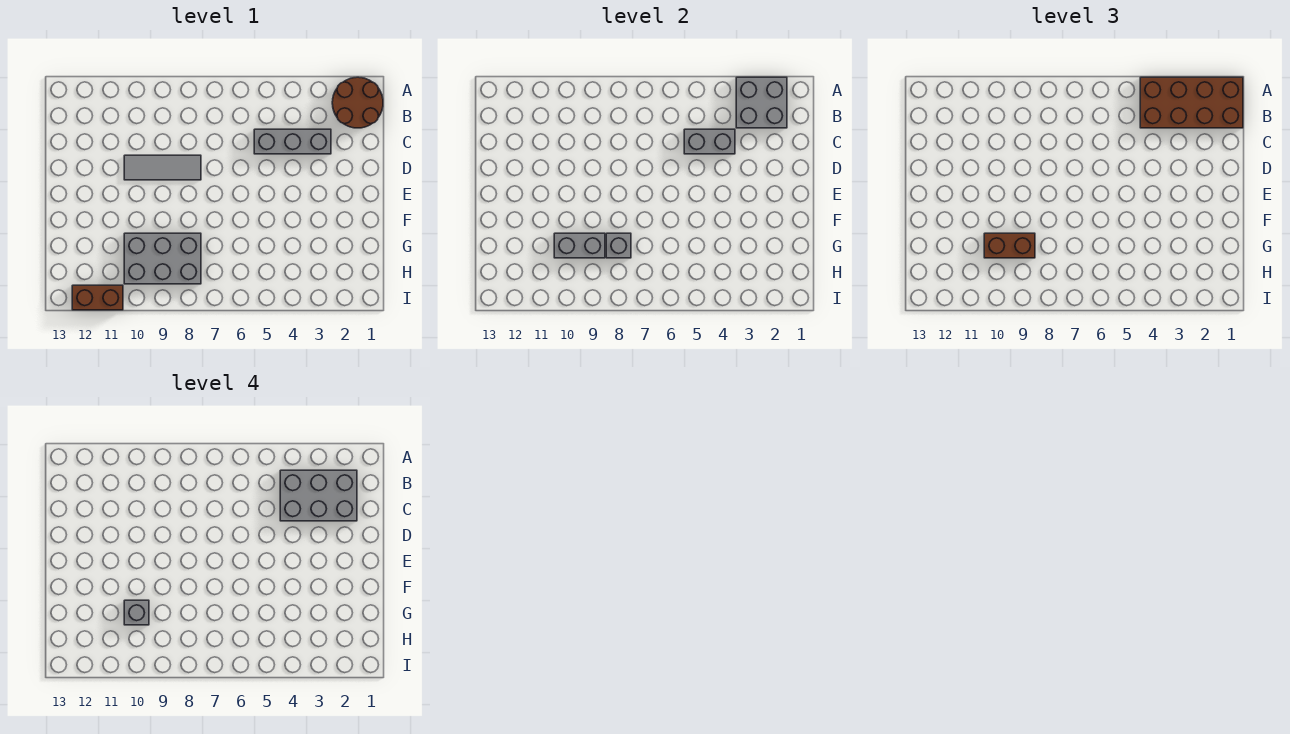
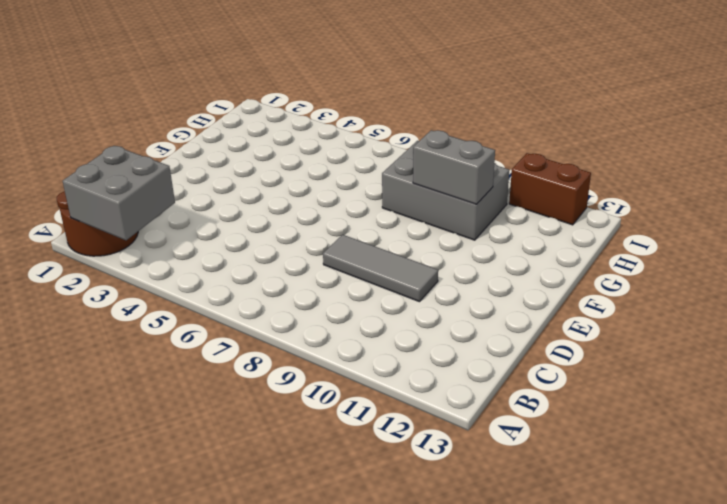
none -> grey 1x3 brick [254,129,331,154]
none -> grey 1x2 brick [684,129,735,154]
none -> grey 1x1 brick [606,233,631,258]

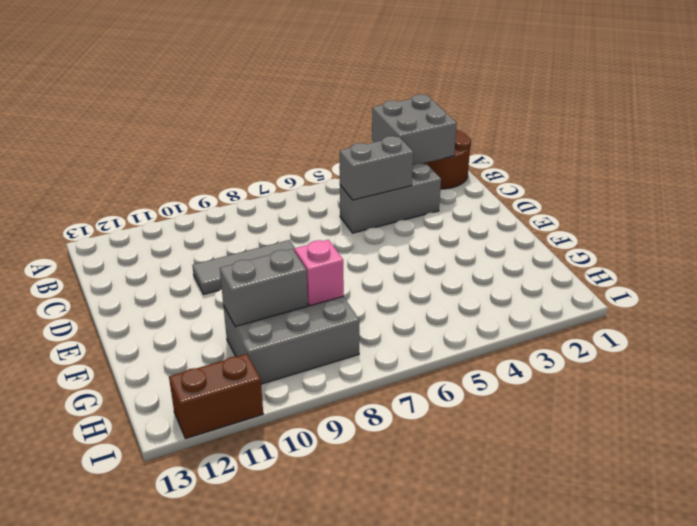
pink 1x1 brick [294,240,344,306] -> grey 1x1 brick [606,233,631,258]
none -> brown 2x4 brick [1140,77,1243,128]
none -> brown 1x2 brick [984,233,1035,258]
none -> grey 2x3 brick [280,470,357,521]

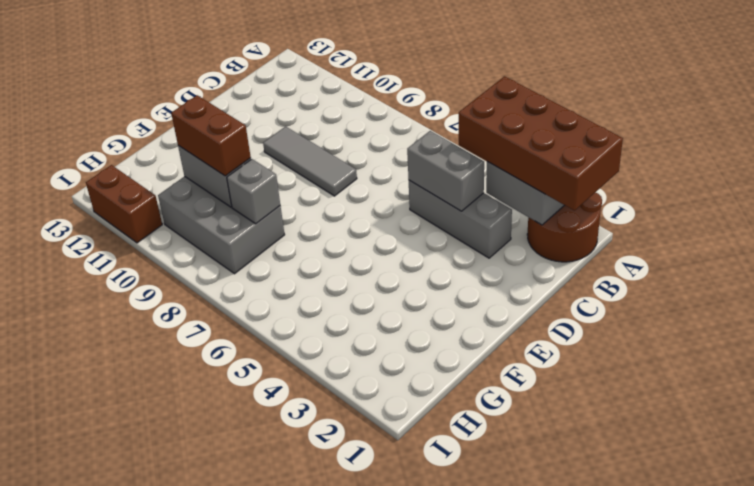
none -> grey 2x3 brick [280,470,357,521]
none -> grey 1x1 brick [124,600,149,625]

